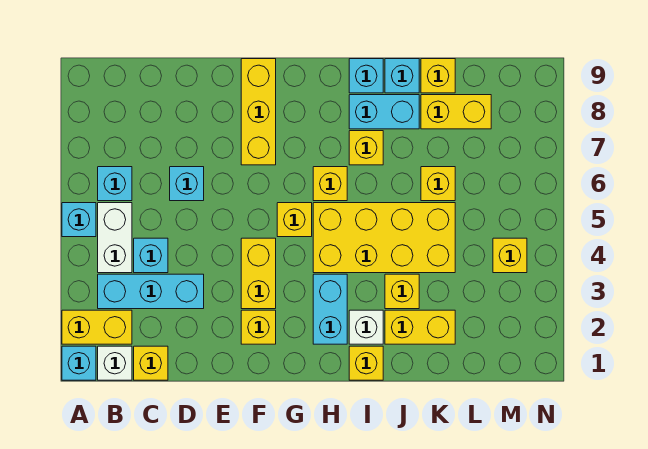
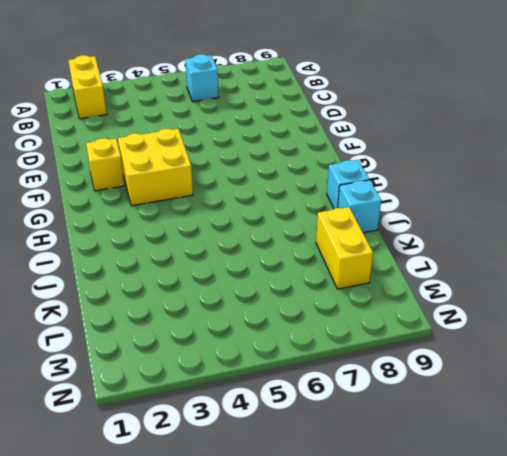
yellow 2x2 brick [118,129,193,206] -> yellow 1x2 brick [241,238,276,309]
none -> cyan 1x1 brick [62,346,96,380]
none -> cyan 1x1 brick [62,203,96,237]
none -> white 1x1 brick [98,346,132,380]

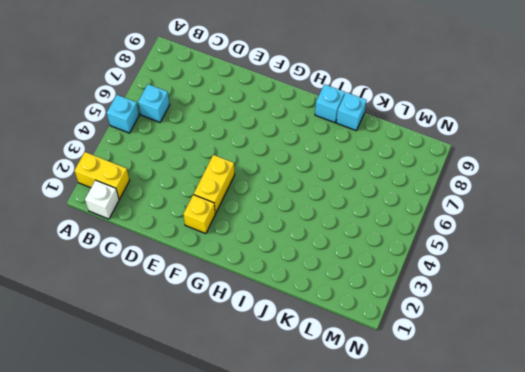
none -> cyan 1x1 brick [62,346,96,380]
none -> cyan 1x3 brick [98,274,204,309]
none -> white 1x2 brick [98,203,132,273]

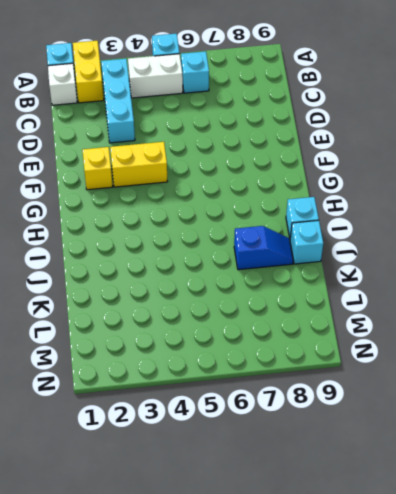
blue 1x2 slope [234,226,293,270] -> cyan 1x2 brick [349,95,419,129]
none -> yellow 1x1 brick [134,346,168,380]
none -> cyan 1x1 brick [134,238,168,273]
none -> cyan 1x1 brick [170,167,204,201]

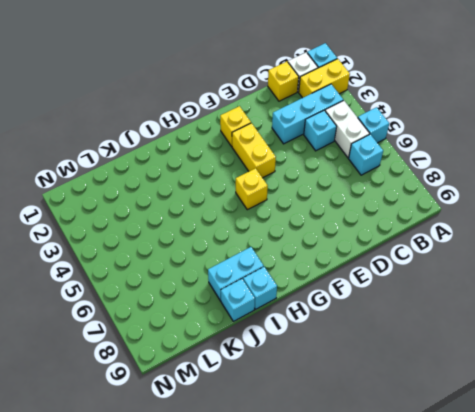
none -> cyan 1x1 brick [170,167,204,201]
none -> yellow 1x3 brick [241,59,276,165]
none -> cyan 1x2 brick [313,274,347,344]

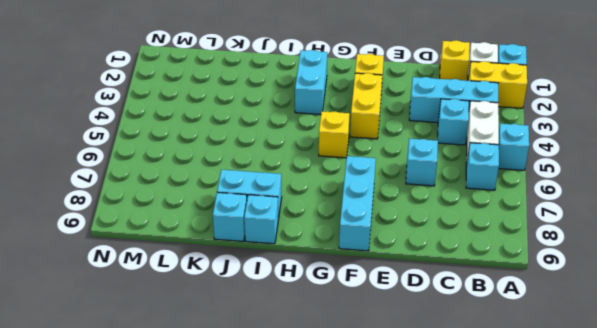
cyan 1x3 brick [339,156,376,251] -> yellow 1x3 brick [241,59,276,165]
none -> yellow 2x4 brick [313,203,455,273]
none -> yellow 1x1 brick [313,167,347,201]
none -> yellow 1x1 brick [349,346,383,380]

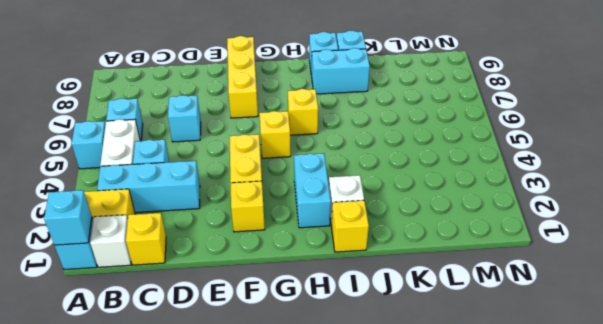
cyan 1x1 brick [44,190,92,245] -> none
none -> yellow 2x4 brick [313,203,455,273]
none -> yellow 1x1 brick [349,131,383,165]
none -> yellow 1x2 brick [385,310,455,344]

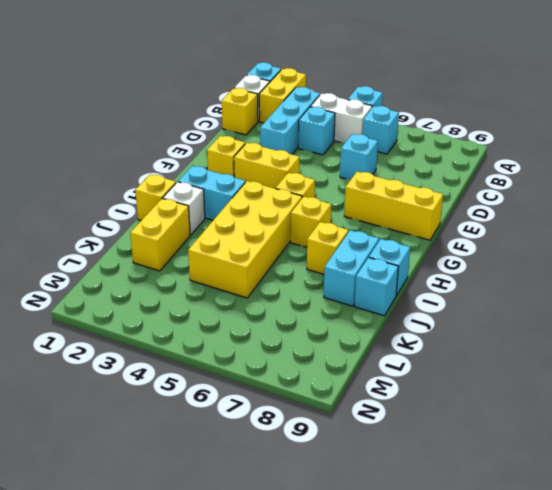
none -> yellow 1x1 brick [385,274,419,309]
none -> yellow 1x1 brick [421,167,455,201]
none -> yellow 1x2 brick [421,95,491,129]

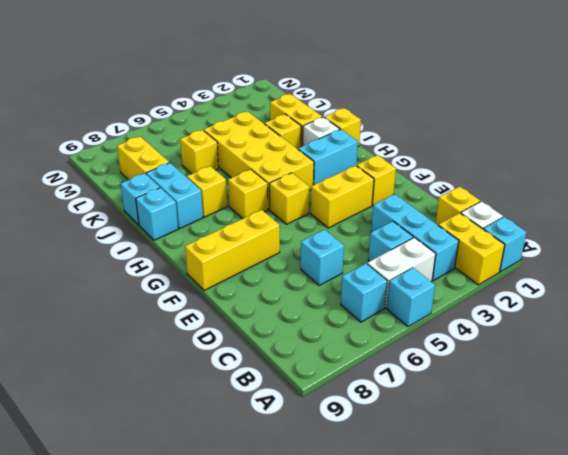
none -> yellow 1x1 brick [421,59,455,93]
none -> yellow 1x1 brick [493,238,527,273]

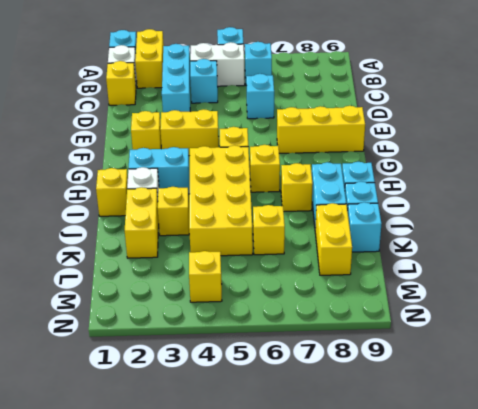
cyan 1x1 brick [347,202,381,252] -> yellow 1x1 brick [421,59,455,93]

